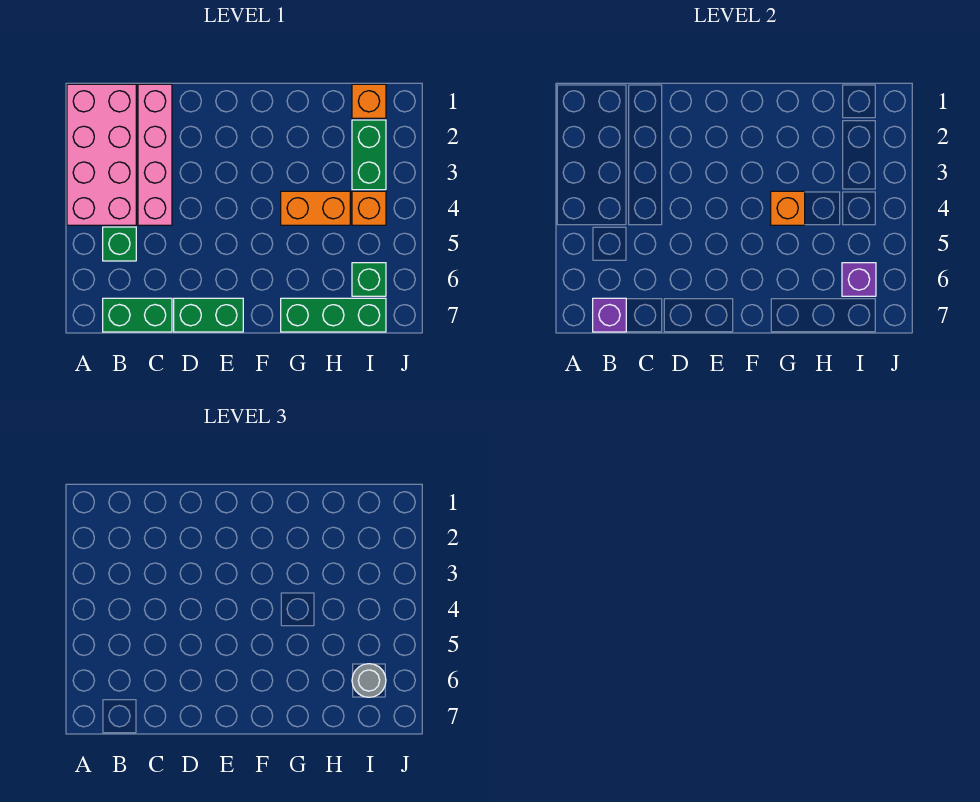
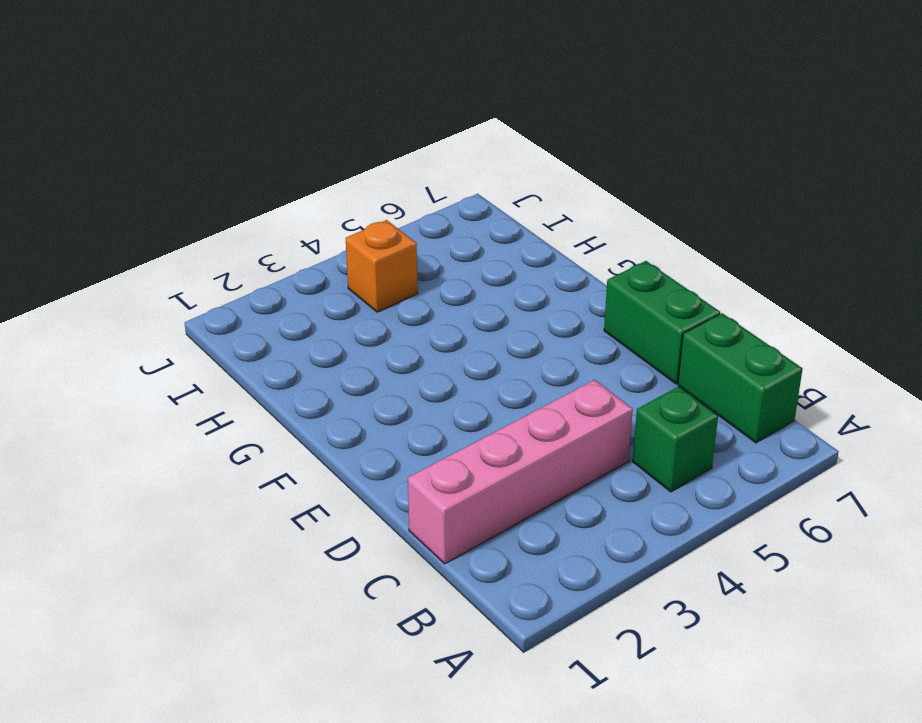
none -> pink 2x4 brick [67,84,136,225]
none -> orange 1x2 brick [281,191,350,225]
none -> green 1x3 brick [281,298,386,332]

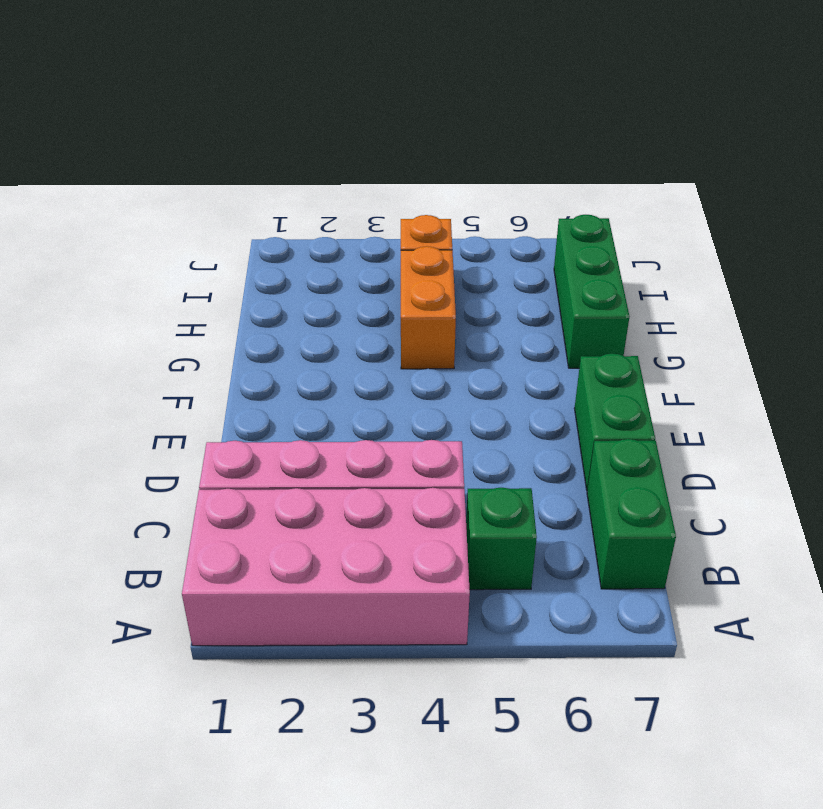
none -> orange 1x1 brick [352,84,386,118]
none -> green 1x2 brick [352,120,386,190]
none -> green 1x1 brick [352,263,386,296]

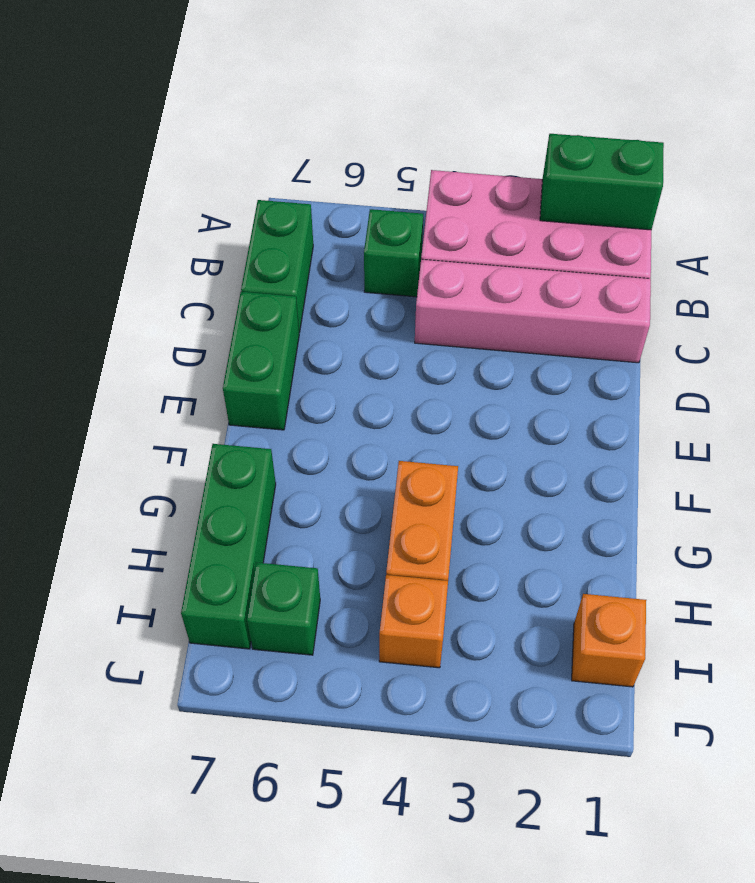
green 1x2 brick [540,134,664,230] -> green 1x2 brick moved to [352,120,386,190]
none -> purple 1x1 brick [593,298,626,332]
none -> orange 1x1 brick [771,191,805,225]
none -> purple 1x1 brick [842,263,876,296]

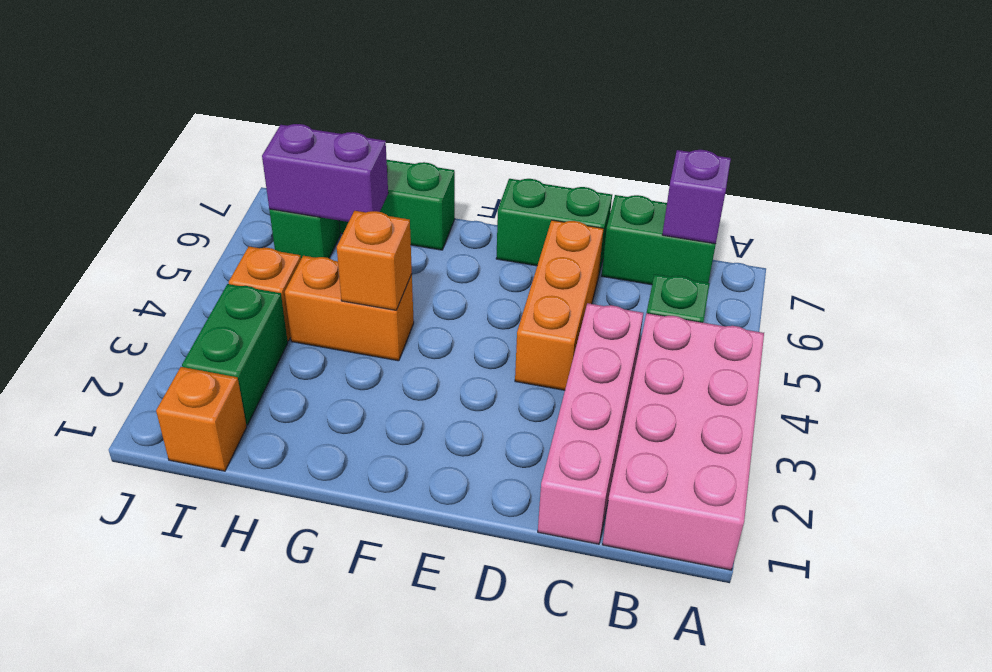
orange 1x3 brick [515,220,603,390] -> none
purple 1x2 brick [262,124,388,222] -> purple 1x1 brick [842,263,876,296]
none -> grey 1x1 round brick [352,664,386,697]

